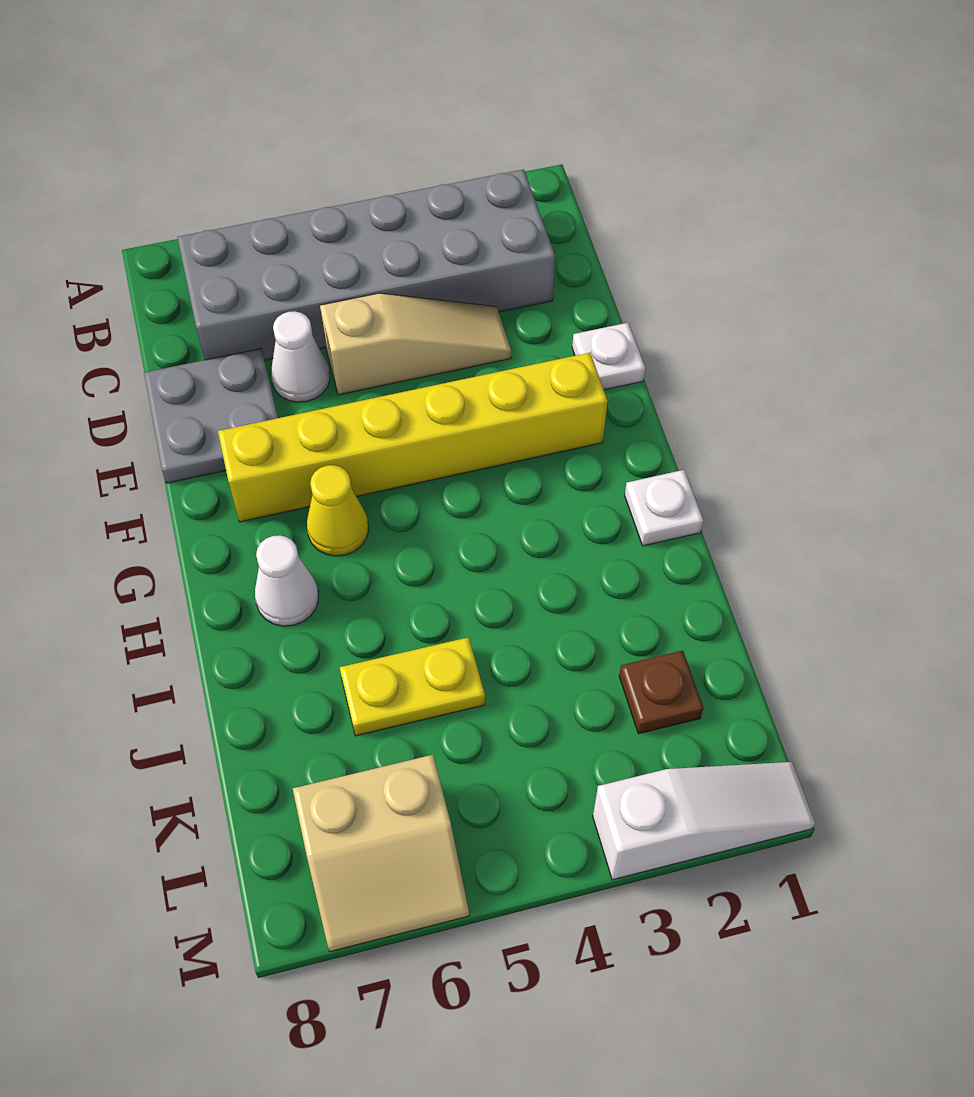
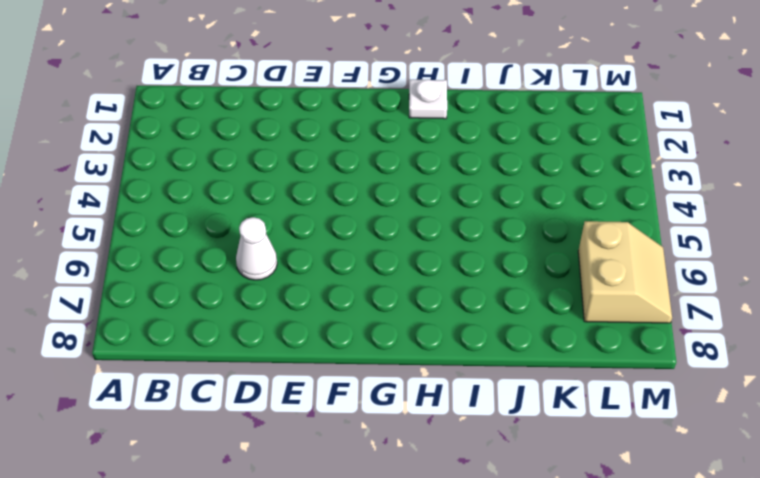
none -> grey 2x6 brick [177,169,555,360]
none -> tan 1x3 slope [320,293,511,395]
none -> grey 2x2 plate [144,349,278,483]

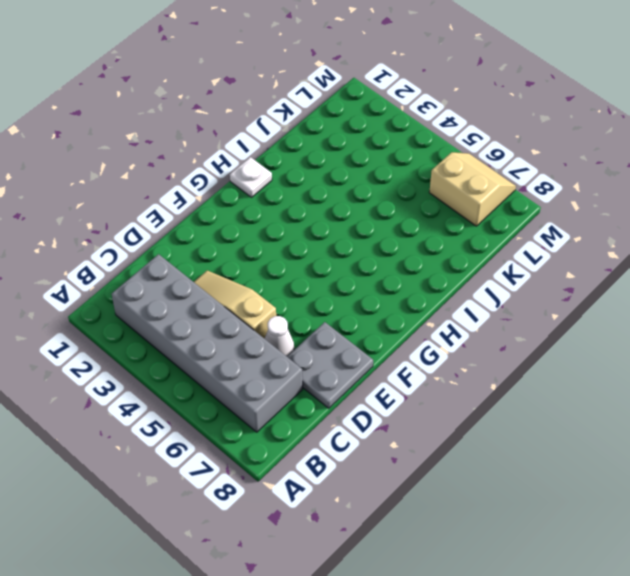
none -> white 1x1 plate [572,323,645,390]
none -> yellow 1x6 brick [218,353,608,522]
none -> yellow 1x1 cone [307,465,368,556]

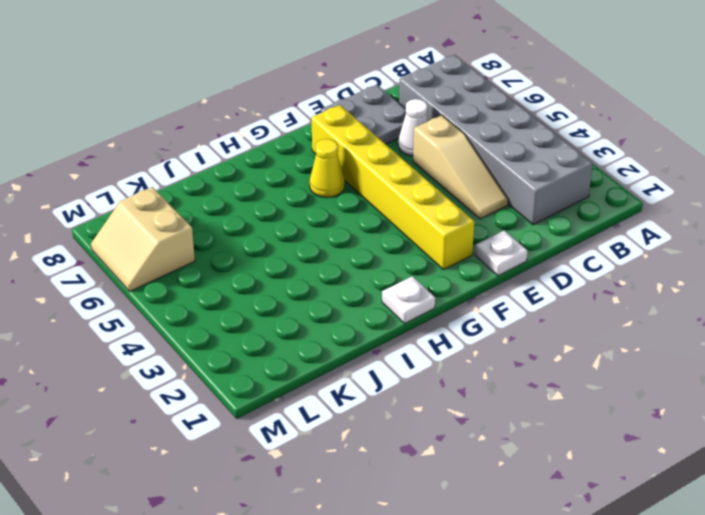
none -> white 1x1 cone [255,535,318,626]
none -> yellow 1x2 plate [340,637,485,736]
none -> brown 1x1 plate [619,651,703,734]

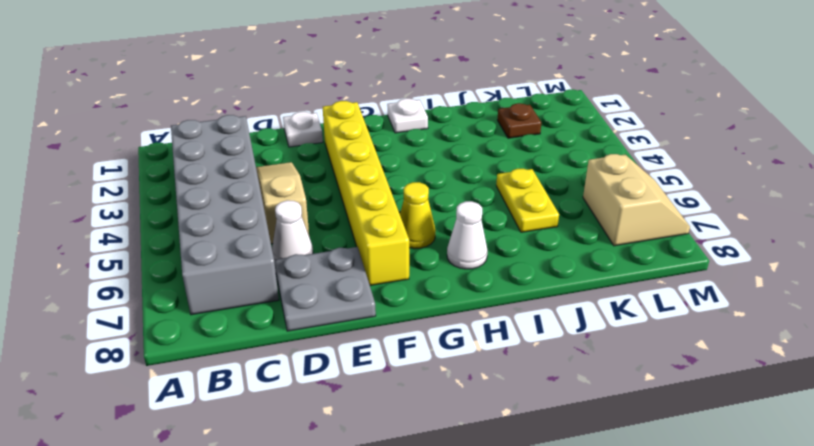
none -> white 1x3 slope [593,762,815,880]

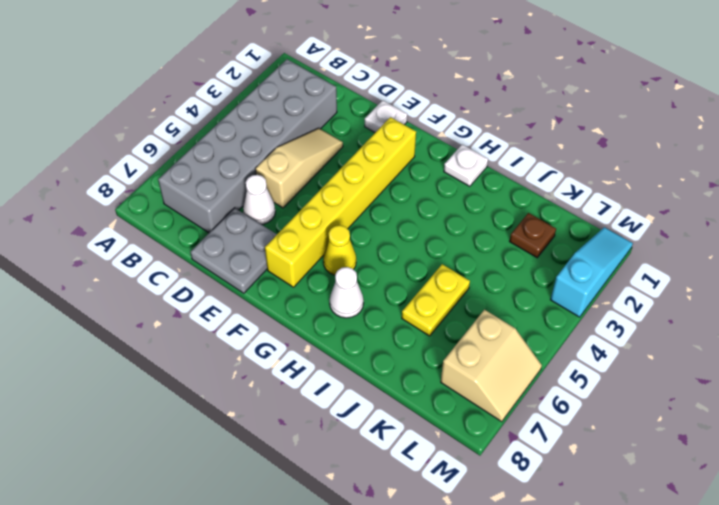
cyan 1x3 slope [550,227,633,317] -> white 1x3 slope [593,762,815,880]

